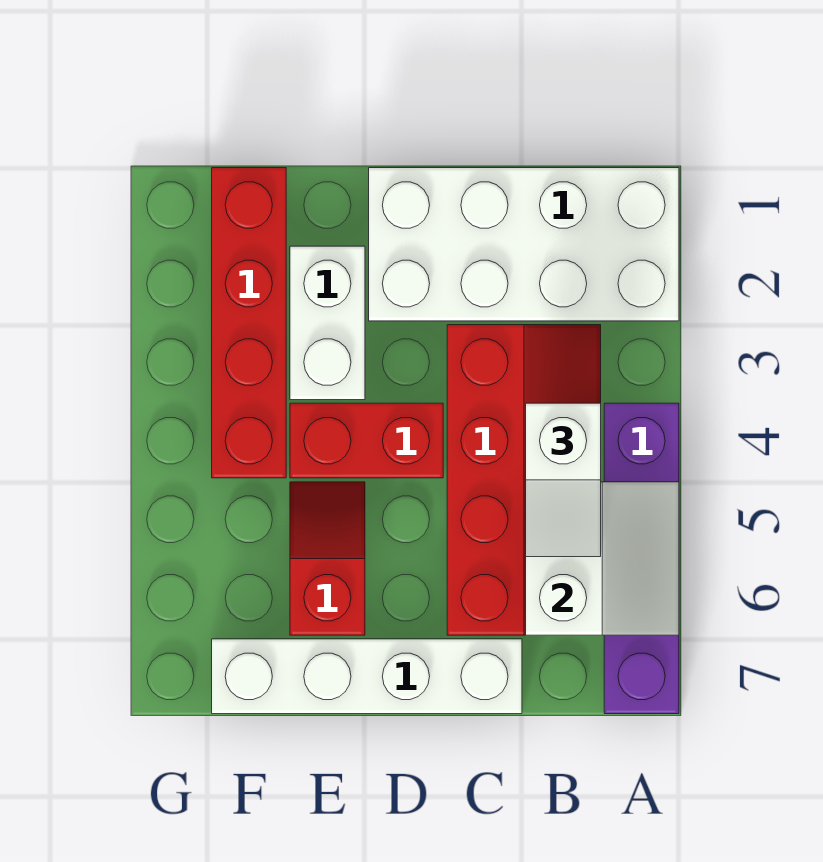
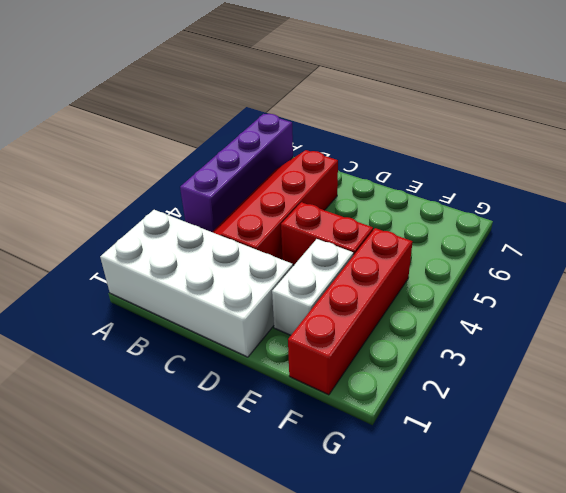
none -> white 1x4 brick [212,639,522,714]
none -> red 1x2 slope [290,482,365,635]

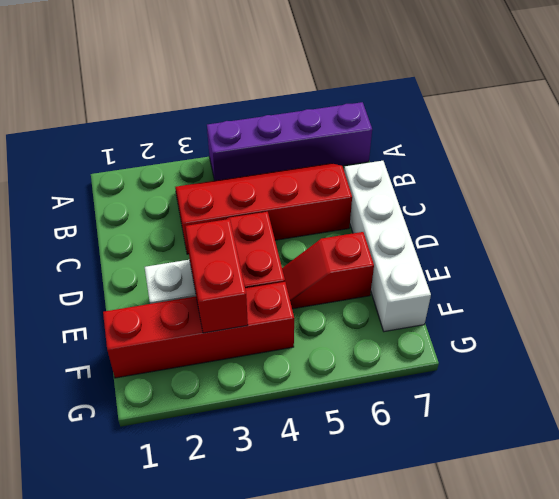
red 1x2 brick [186,219,248,333] -> none
none -> white 2x4 brick [369,168,679,321]
none -> white 2x2 slope [526,482,679,635]

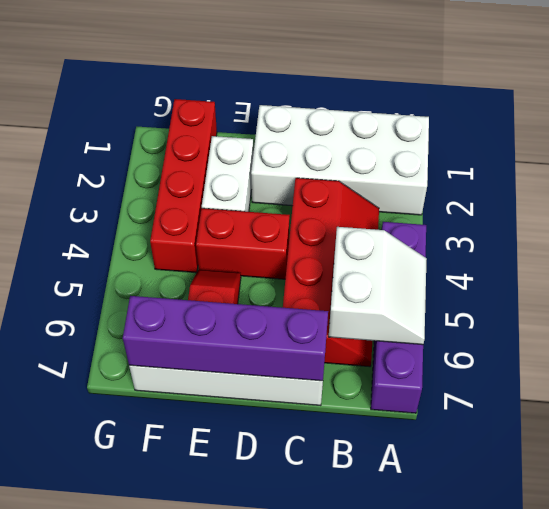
purple 1x4 brick [123,296,328,381] -> none
none -> white 1x2 slope [526,403,601,557]

